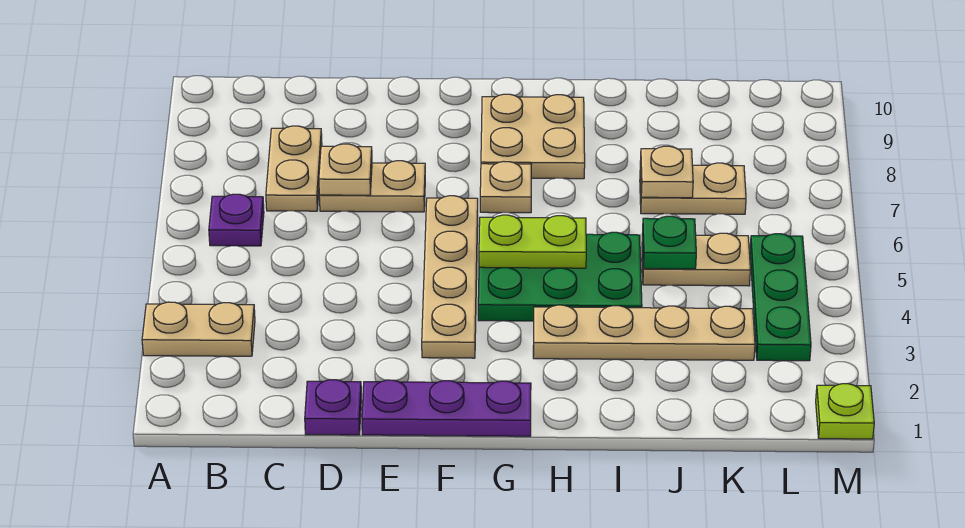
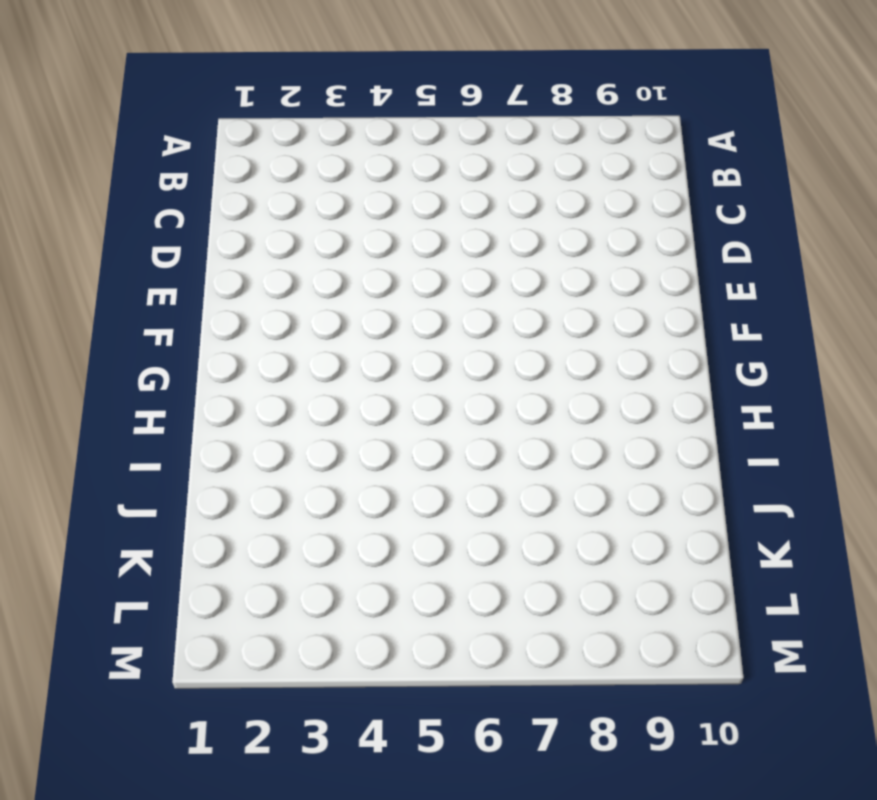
none -> tan 1x2 plate [142,302,255,356]
none -> purple 1x1 plate [209,194,264,246]
none -> tan 1x2 plate [266,126,322,211]

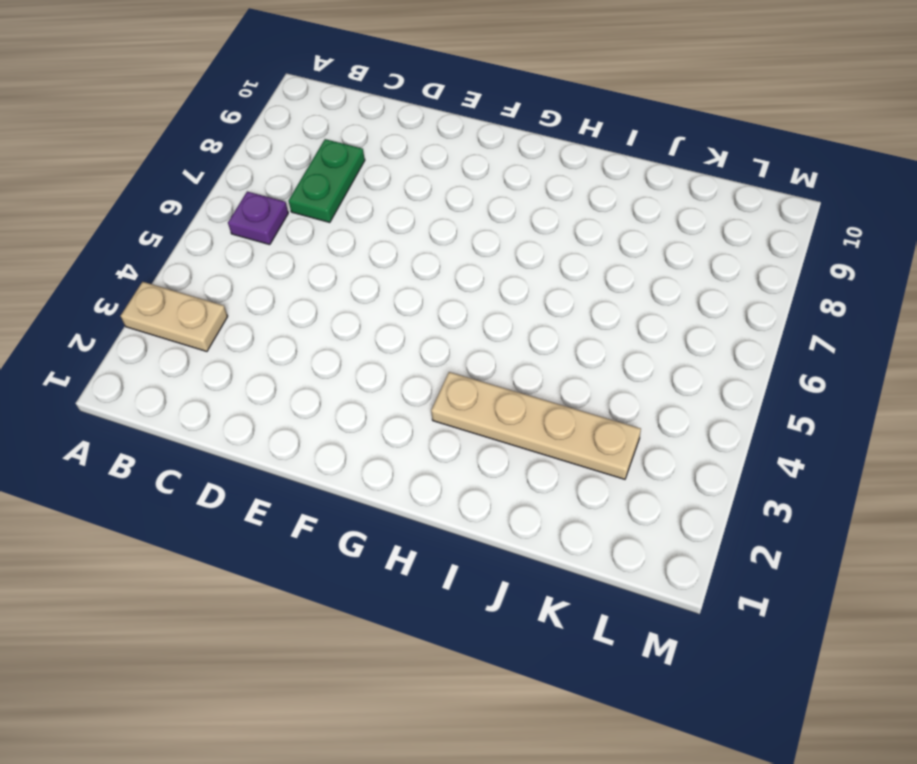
green 1x2 plate [289,139,365,223] -> tan 1x2 plate [266,126,322,211]
none -> purple 1x1 plate [305,380,361,435]
none -> tan 1x2 plate [319,161,425,212]
none -> purple 1x3 plate [362,380,531,436]

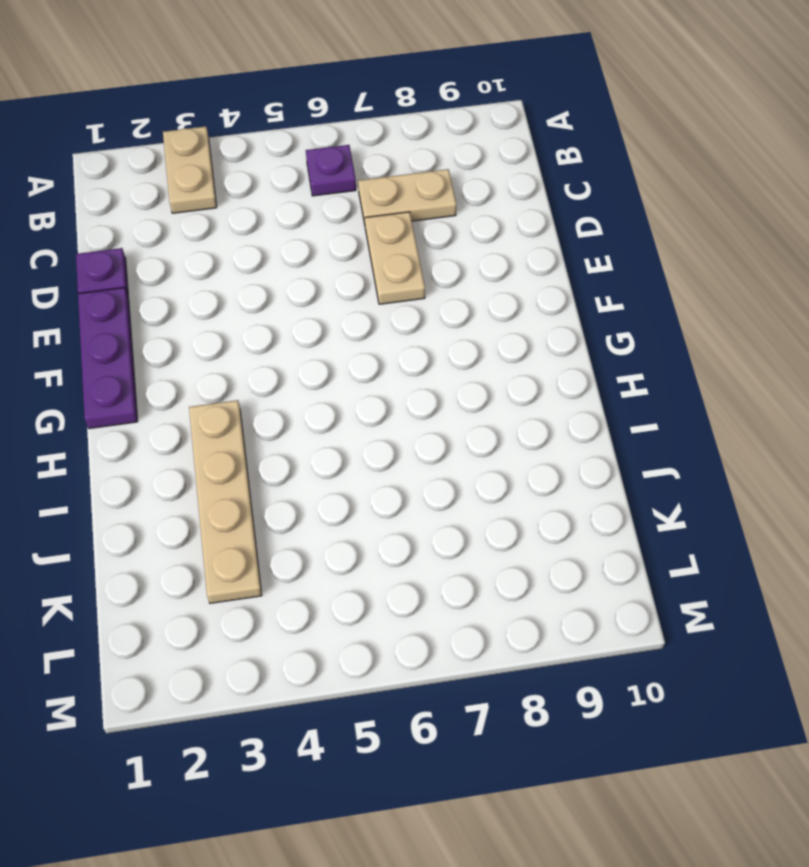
none -> tan 1x4 plate [422,196,478,358]
none -> green 2x3 plate [478,232,642,321]
none -> tan 1x1 plate [480,161,532,213]

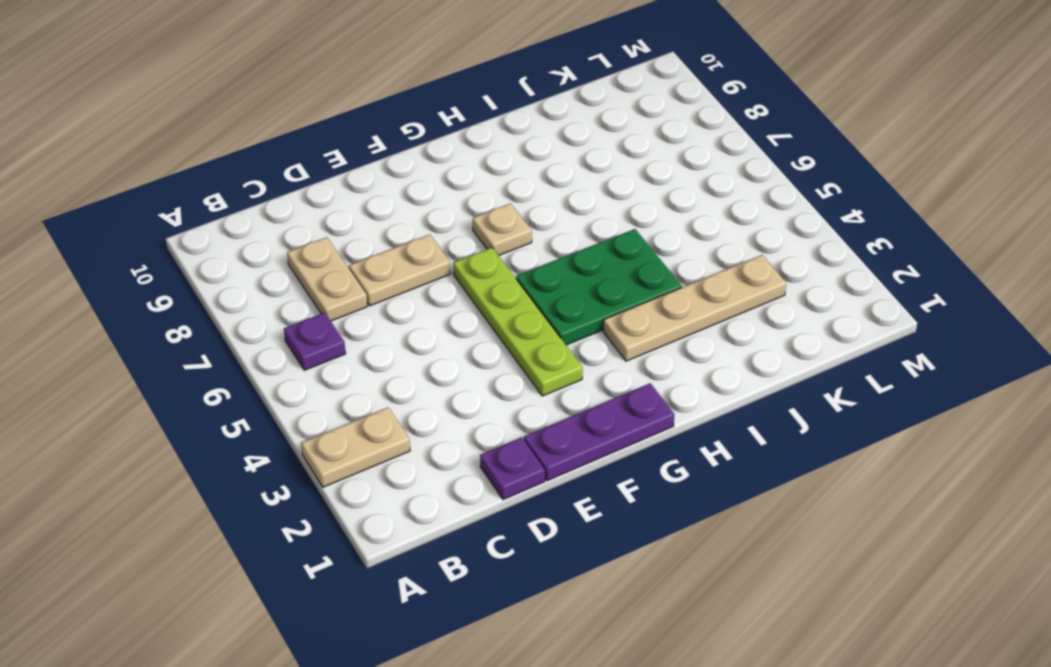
lime 1x4 plate [453,248,583,396] -> tan 1x4 plate [422,196,478,358]
none -> tan 2x2 plate [481,94,585,179]
none -> tan 1x2 plate [642,233,750,286]
none -> tan 1x2 plate [640,163,746,214]

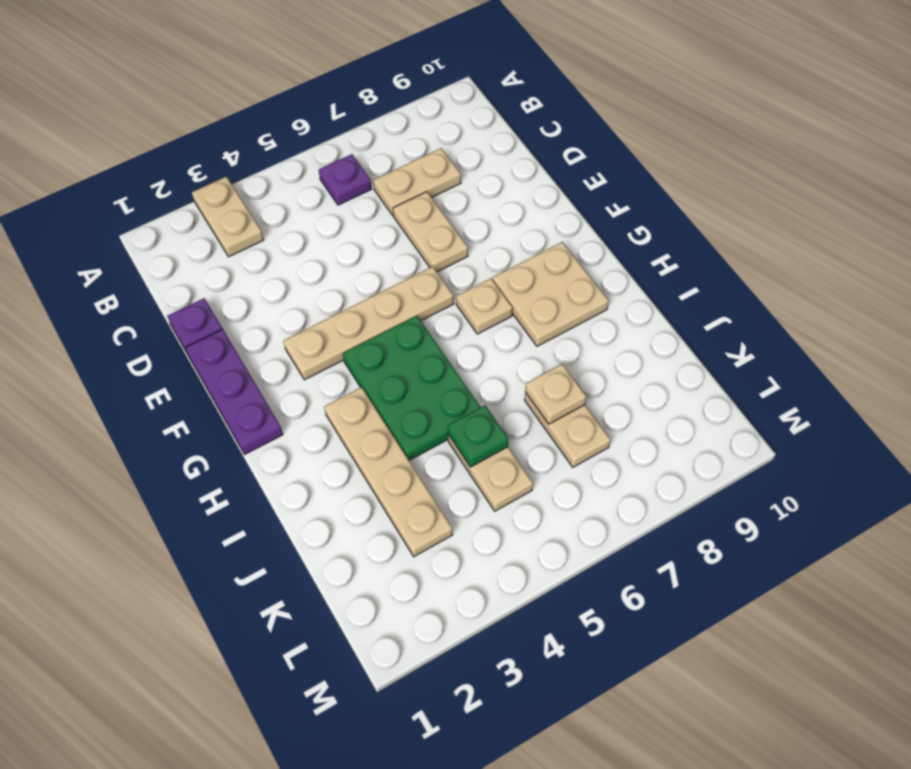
none -> green 1x3 plate [750,234,811,361]
none -> lime 1x1 plate [816,384,874,439]
none -> tan 1x1 plate [319,144,372,195]

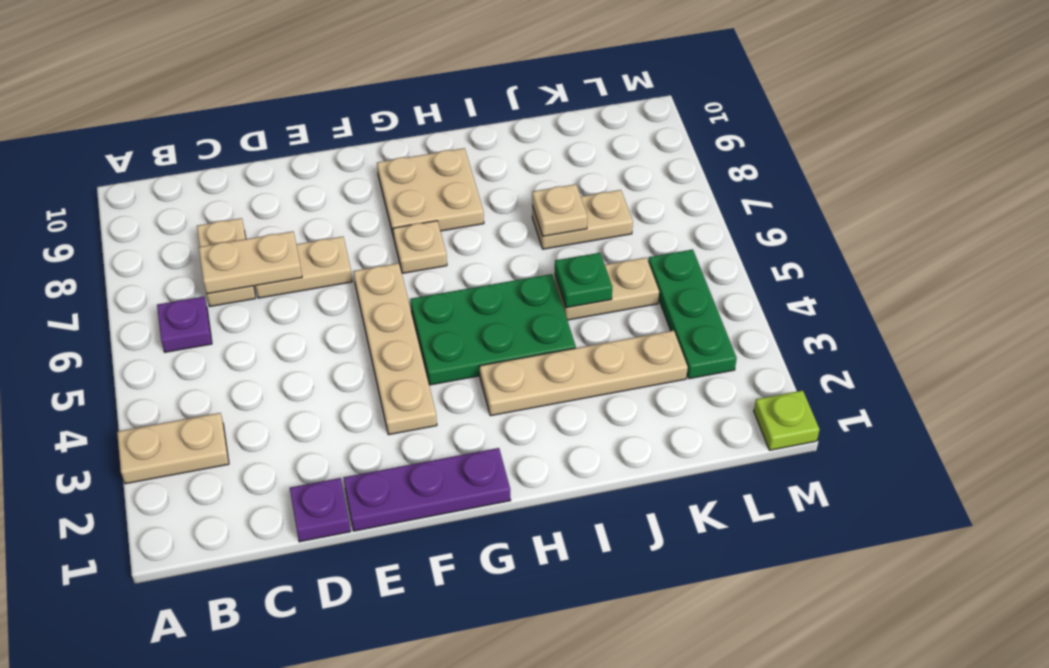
tan 1x2 plate [199,231,302,294] -> tan 1x1 plate [319,144,372,195]
none -> lime 1x2 plate [479,215,586,268]

